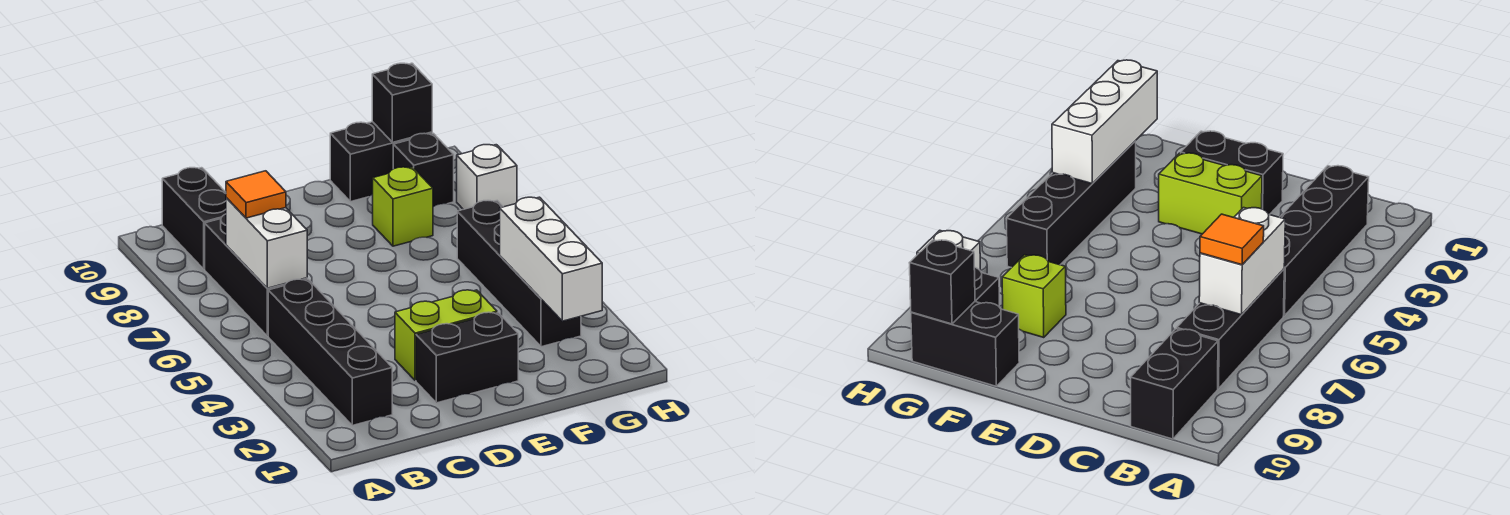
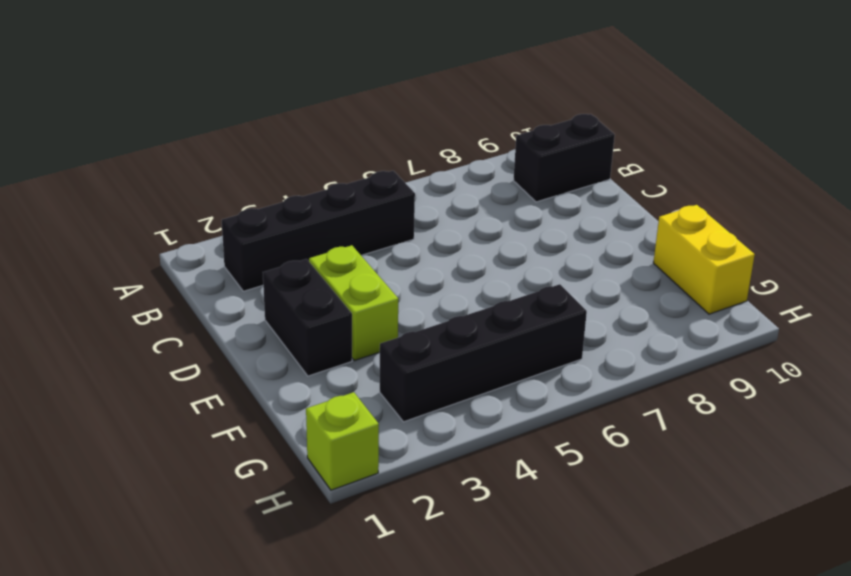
yellow 1x2 brick [653,205,755,314] -> black 1x2 brick [330,122,432,202]
lime 1x1 brick [306,392,379,490] -> lime 1x1 brick moved to [373,167,433,246]
none -> black 1x3 brick [205,214,307,336]
none -> black 1x1 brick [393,133,454,207]
none -> white 1x1 brick [457,145,517,209]

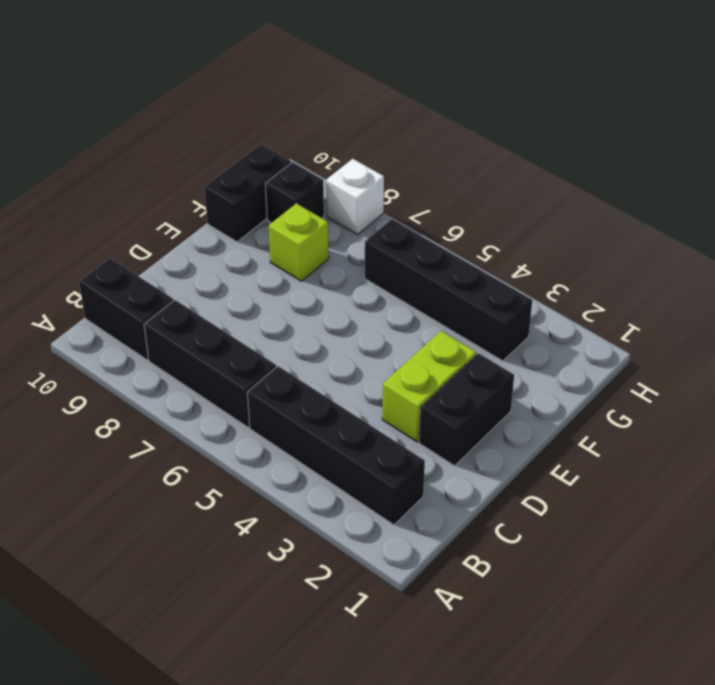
none -> white 1x2 brick [226,198,307,288]
none -> white 1x3 brick [500,197,602,321]
none -> black 1x1 brick [372,63,432,142]

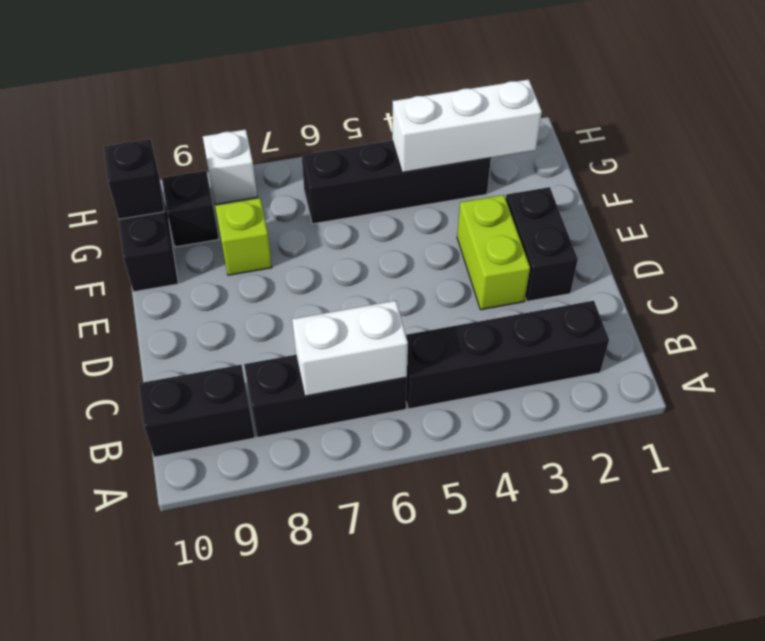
none -> orange 1x1 tile [226,171,286,218]

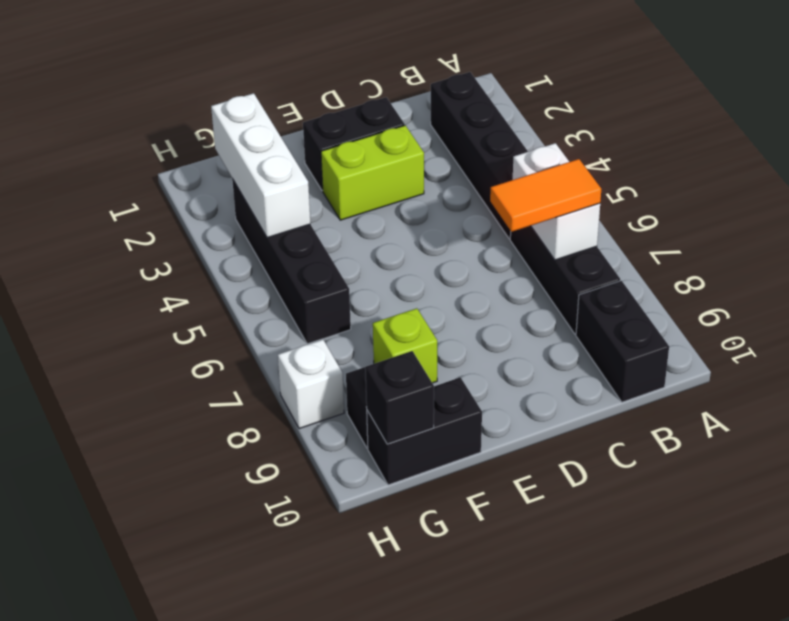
orange 1x2 tile [490,159,601,232] -> orange 1x1 tile [226,171,286,218]

